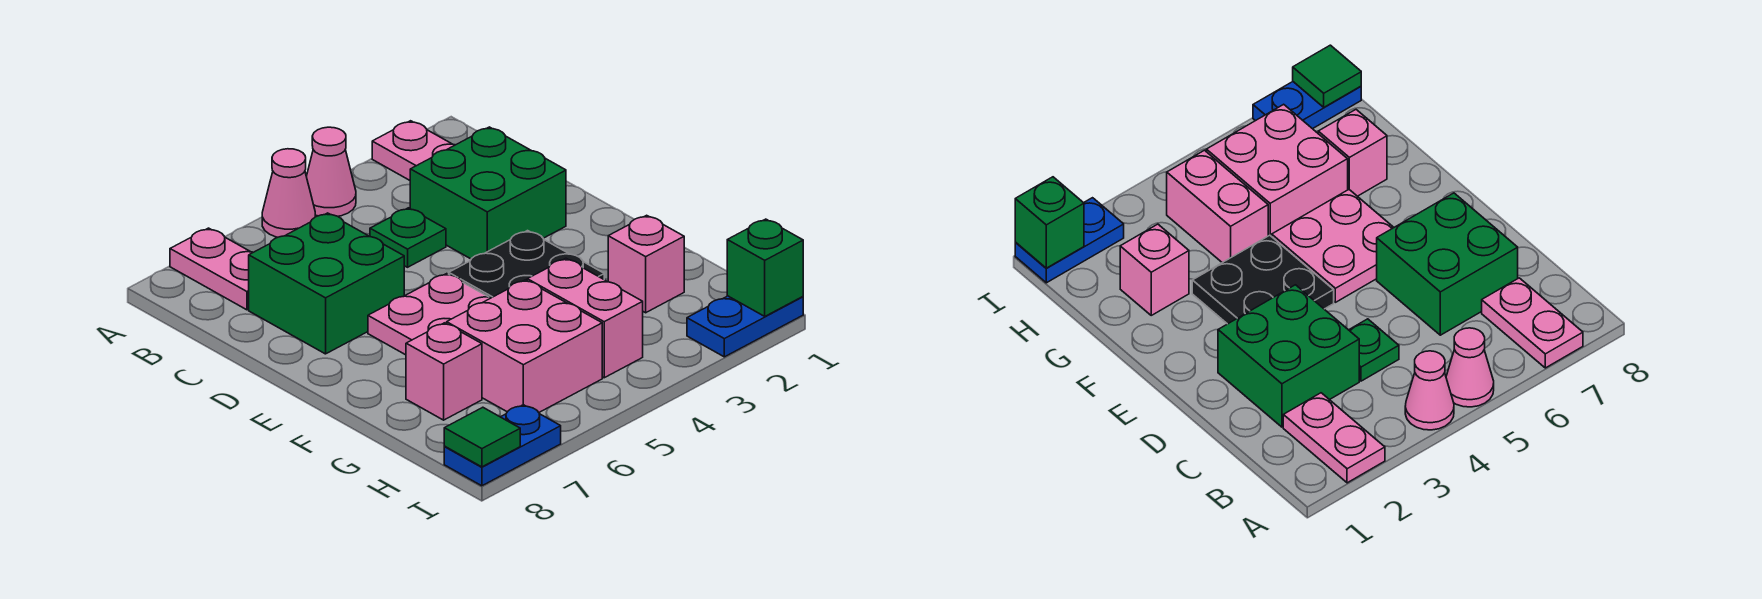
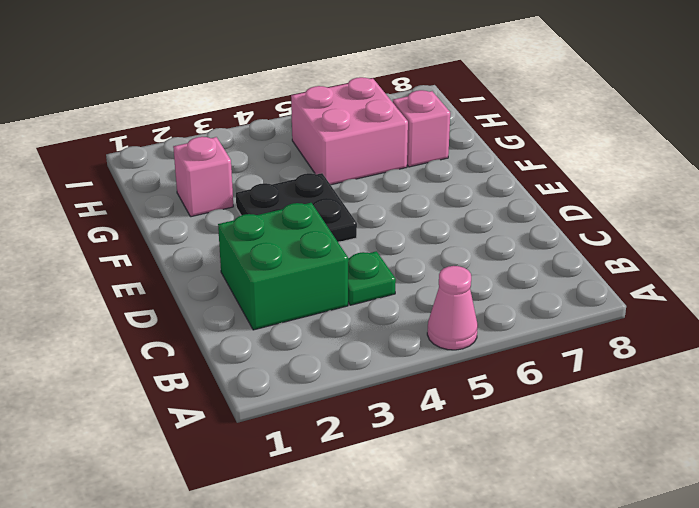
none -> pink 1x2 plate [372,121,455,180]
none -> pink 1x1 cone [306,127,356,216]
none -> pink 1x2 plate [170,228,253,310]

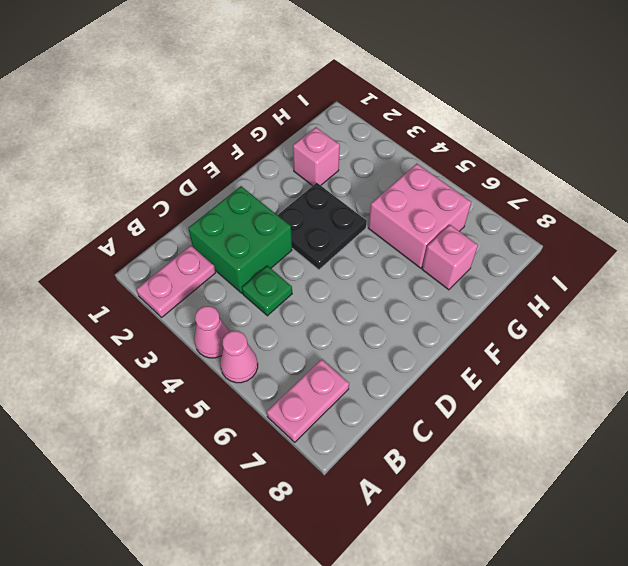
none -> green 2x2 brick [249,213,404,354]
none -> pink 2x2 plate [368,274,491,355]
none -> pink 1x2 brick [527,258,643,378]

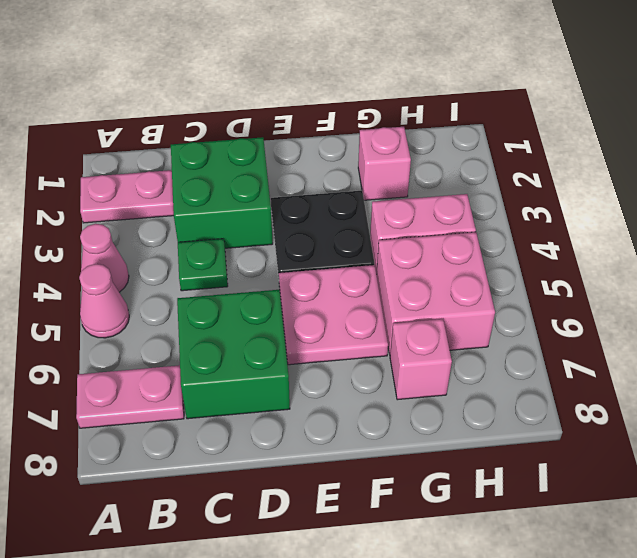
none -> blue 1x2 plate [687,296,803,357]
none -> blue 1x2 plate [444,405,561,486]
none -> green 1x1 brick [727,219,803,316]

